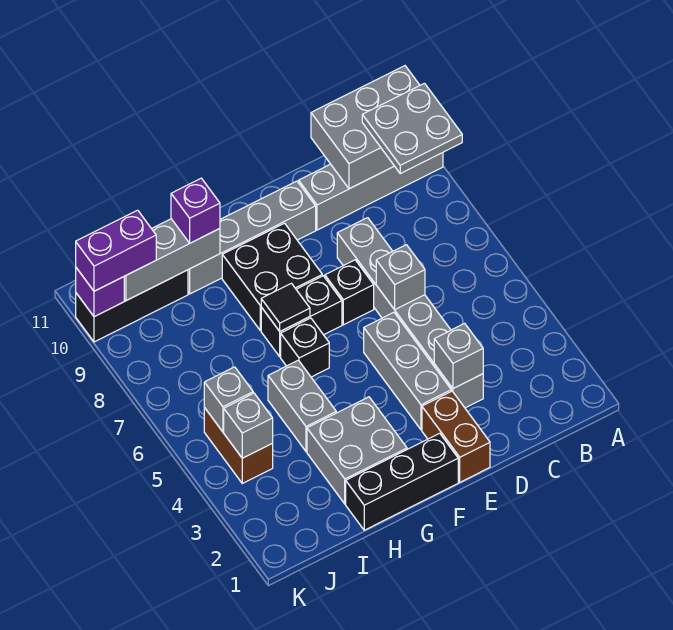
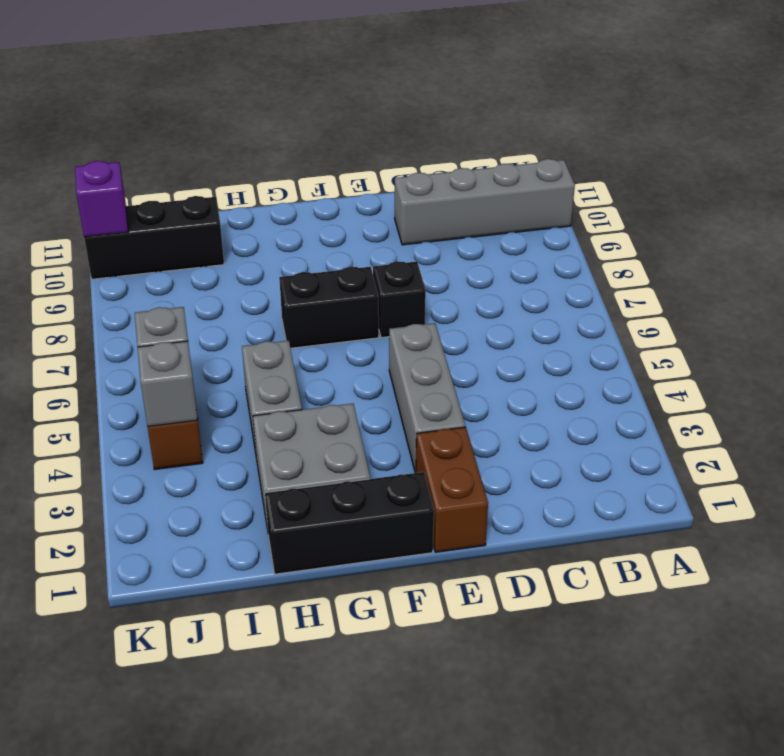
none -> grey 1x6 brick [337,218,483,408]
none -> grey 1x4 brick [188,181,316,294]
none -> black 2x2 brick [222,223,322,330]

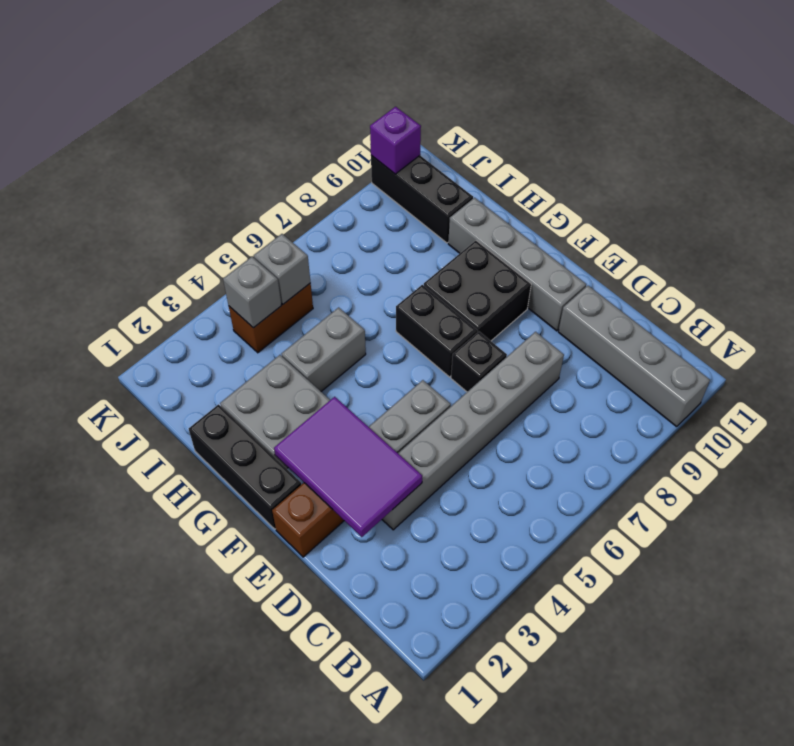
purple 2x3 tile [274,397,422,537] -> grey 1x1 brick [434,323,483,388]
none -> black 1x1 brick [281,318,329,377]
none -> grey 2x3 brick [311,66,420,189]
none -> grey 1x1 brick [376,245,425,310]

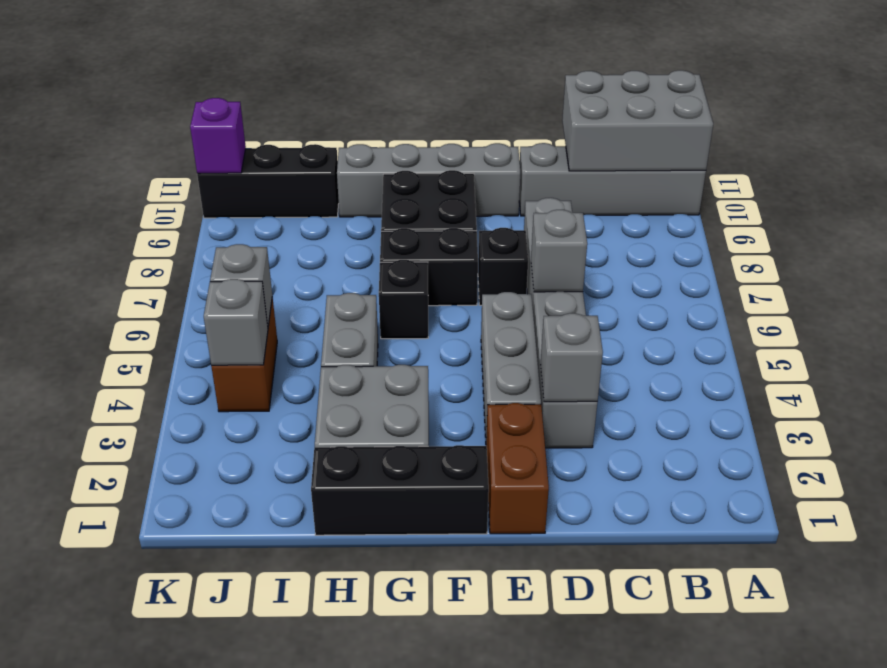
none -> black 1x1 tile [261,283,310,331]
none -> grey 1x3 brick [124,219,220,301]
none -> grey 2x2 plate [362,83,462,174]

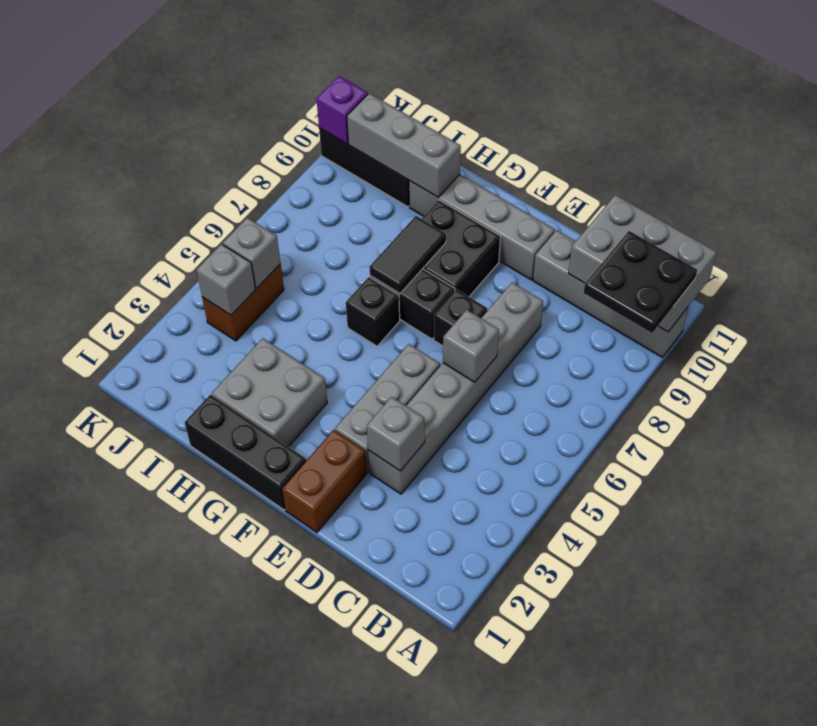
black 2x2 plate [584,231,697,333] -> grey 2x2 plate [362,83,462,174]
black 1x2 tile [369,216,446,294] -> black 1x1 tile [261,283,310,331]
none -> grey 1x2 brick [268,360,336,451]
none -> purple 1x1 brick [171,178,220,243]
none -> purple 1x2 brick [76,210,156,291]

